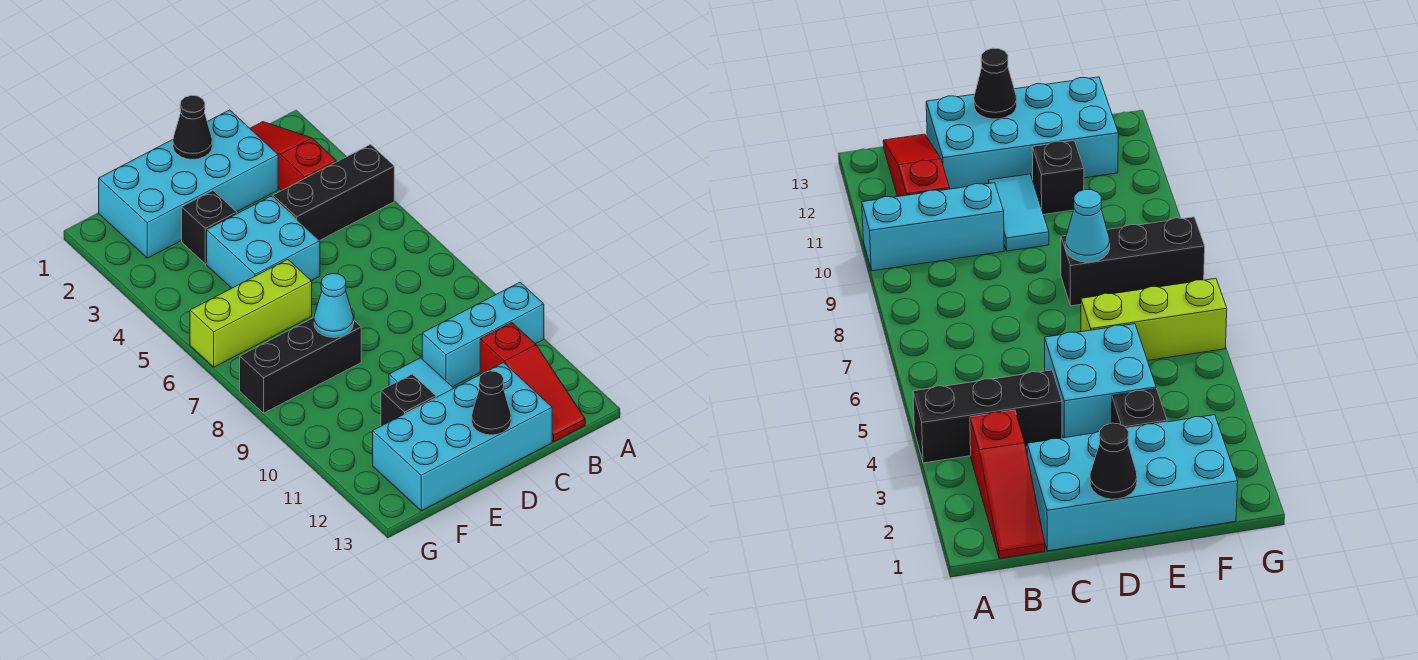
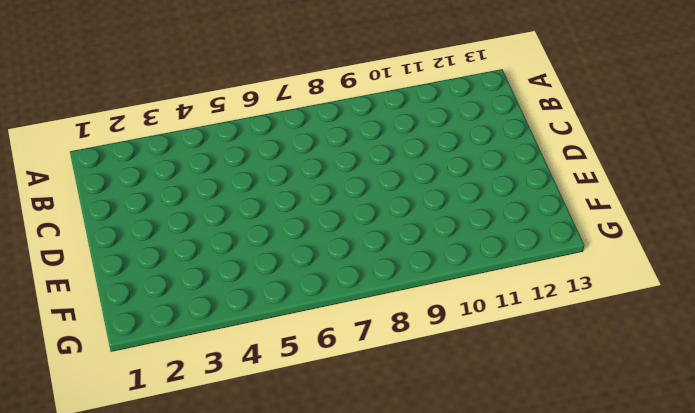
none -> black 1x3 brick [273,144,394,240]
none -> cyan 1x3 brick [422,282,544,387]
none -> red 1x3 slope [250,122,336,191]

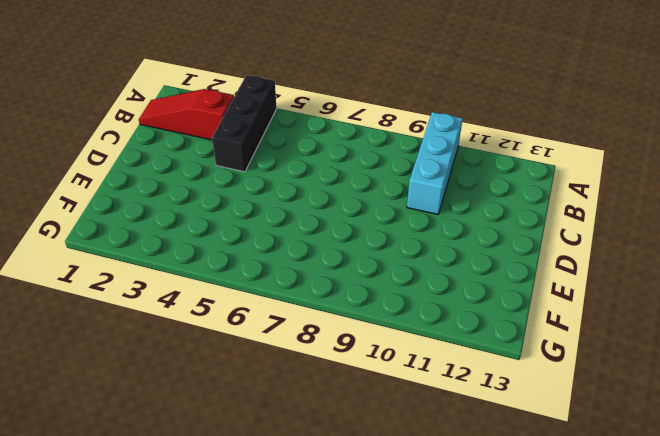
none -> red 1x3 slope [480,322,585,442]
none -> cyan 2x4 brick [99,110,278,258]
none -> cyan 2x4 brick [373,363,552,511]

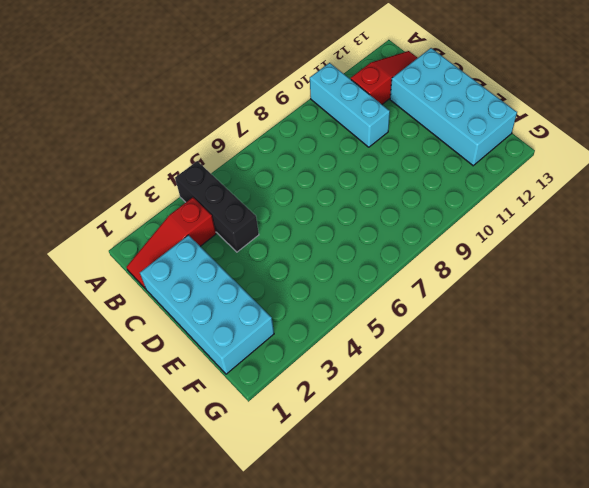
none -> cyan 2x2 brick [207,196,320,288]
none -> cyan 1x2 tile [389,358,454,397]
none -> black 1x1 brick [182,191,237,264]

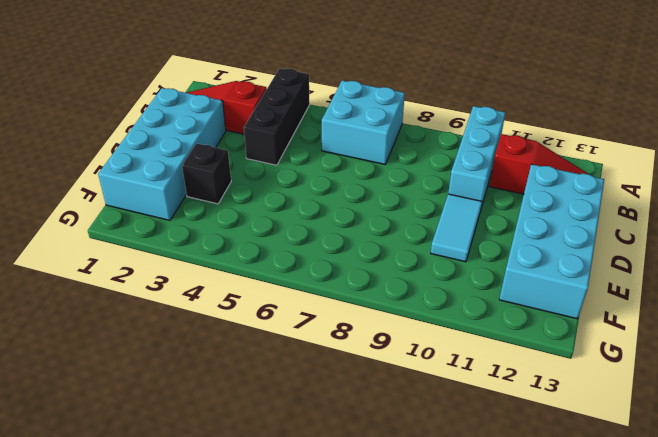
cyan 2x2 brick [322,80,405,164] -> cyan 2x2 brick moved to [207,196,320,288]
cyan 1x2 tile [431,194,482,262] -> cyan 1x2 tile turned to [389,358,454,397]
none -> lime 1x3 brick [190,259,312,367]
none -> black 1x3 brick [240,318,361,413]
none -> black 1x1 brick [381,374,436,426]

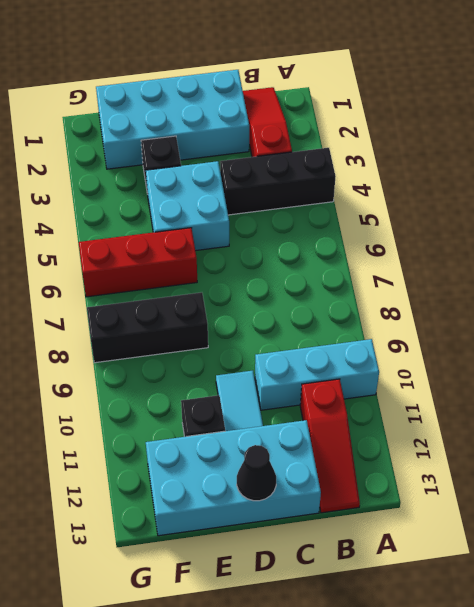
red 1x3 brick [79,228,197,297] -> lime 1x3 brick [190,259,312,367]
none -> black 1x1 cone [173,95,212,160]
none -> cyan 1x1 cone [314,273,354,337]

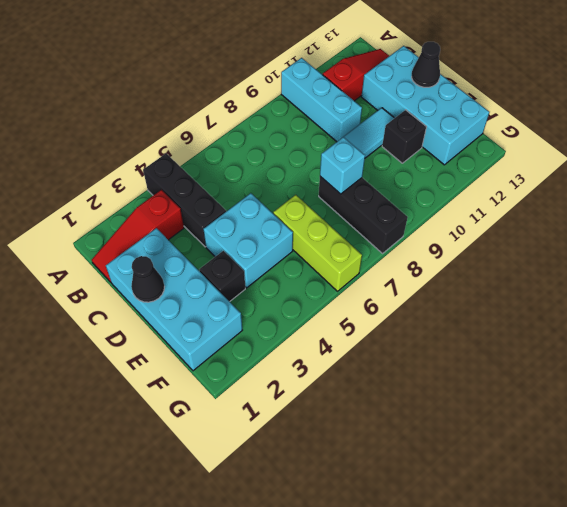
cyan 1x1 brick [320,137,365,194] -> cyan 1x1 cone [314,273,354,337]

